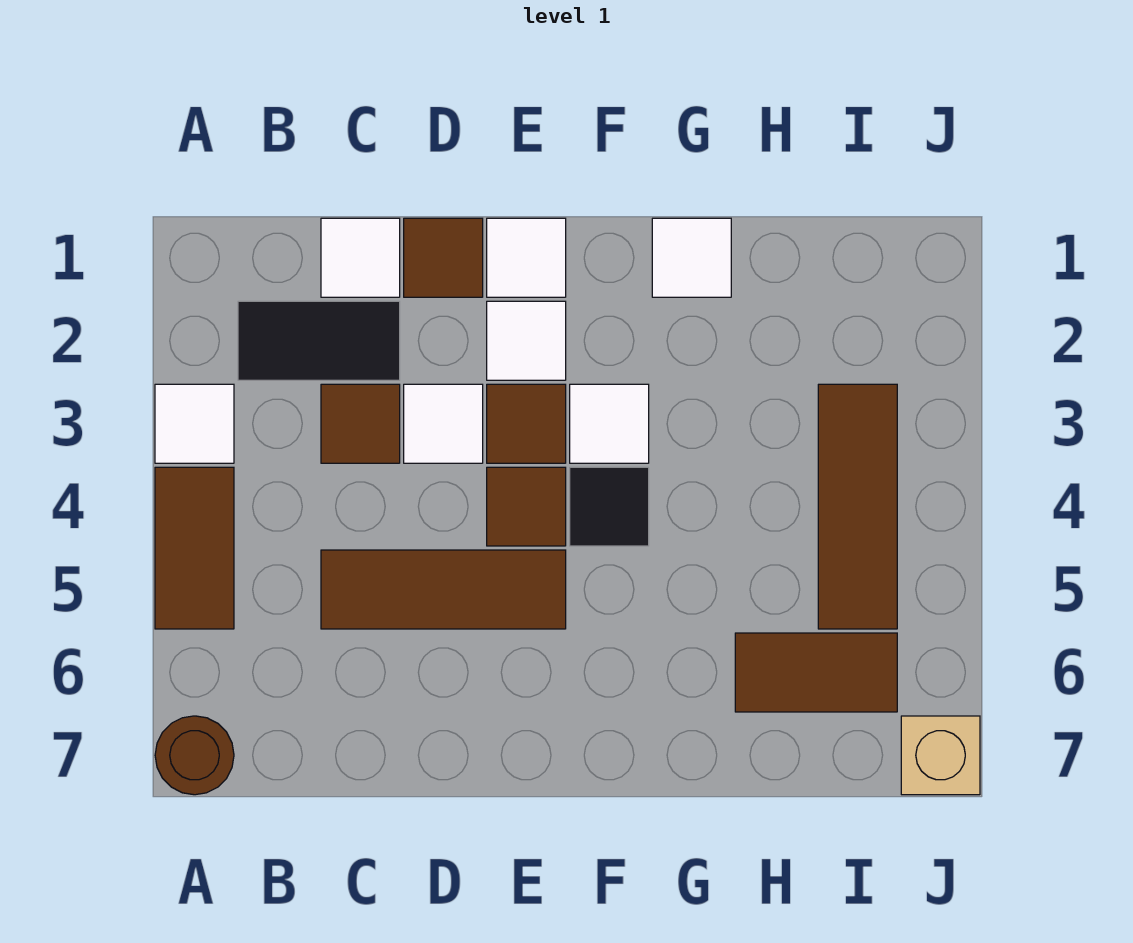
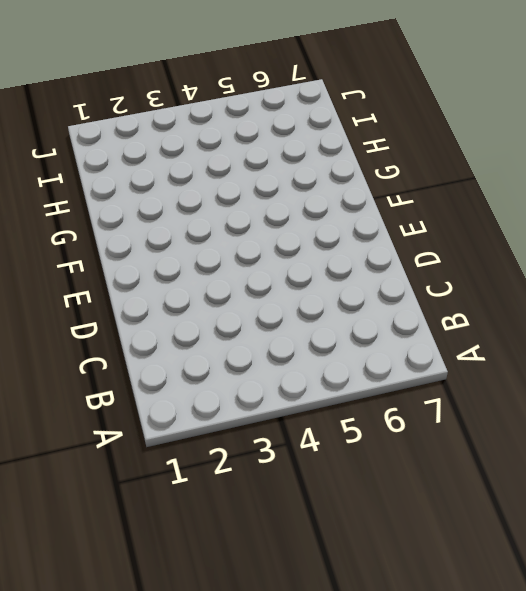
none -> white 1x1 tile [155,384,234,463]
none -> brown 1x2 tile [155,467,234,629]
none -> brown 1x1 round brick [155,716,234,795]

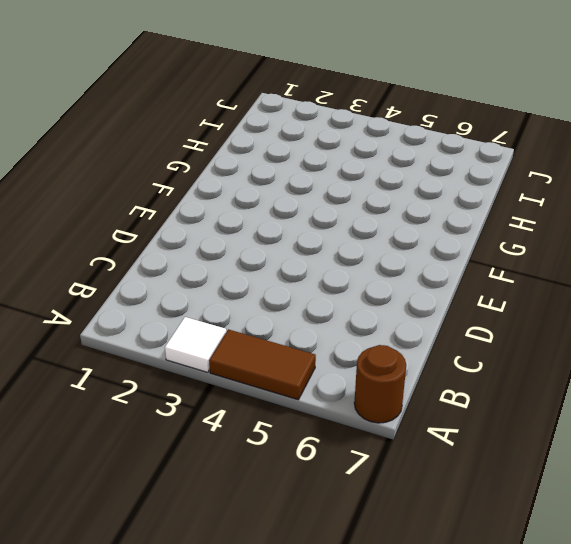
none -> black 1x2 tile [238,301,400,380]
none -> white 1x1 tile [321,218,400,297]
none -> brown 1x1 tile [321,384,400,463]

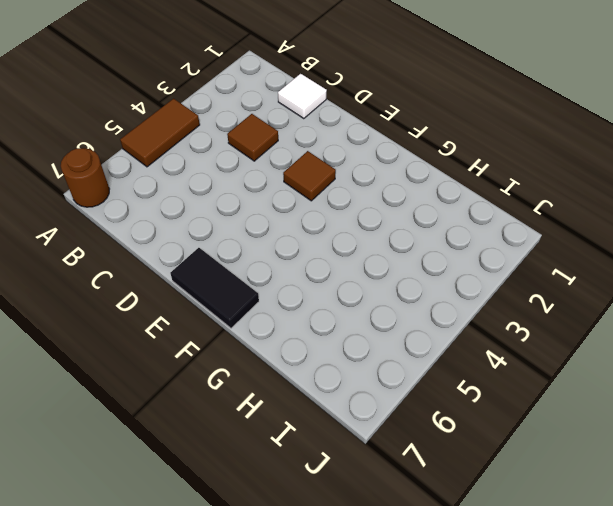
black 1x2 tile [170,248,259,328] -> black 1x2 tile moved to [238,301,400,380]
none -> white 1x1 tile [155,384,234,463]
none -> brown 1x3 tile [321,550,566,629]
none -> brown 1x1 tile [404,218,483,297]

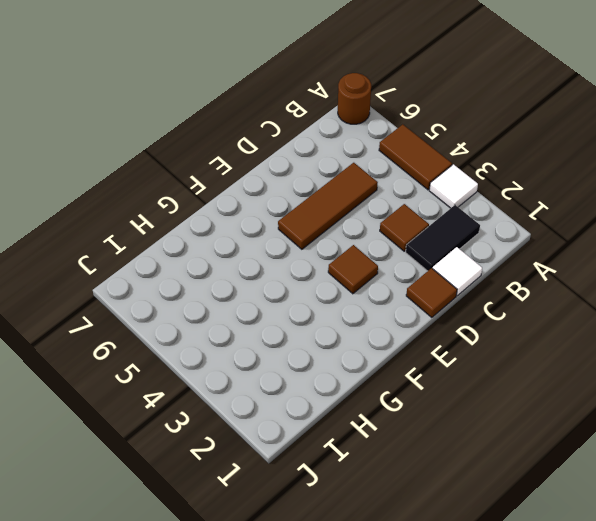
none -> white 1x1 tile [404,384,483,463]
none -> white 1x1 tile [487,218,566,297]
none -> white 1x1 tile [487,301,566,380]

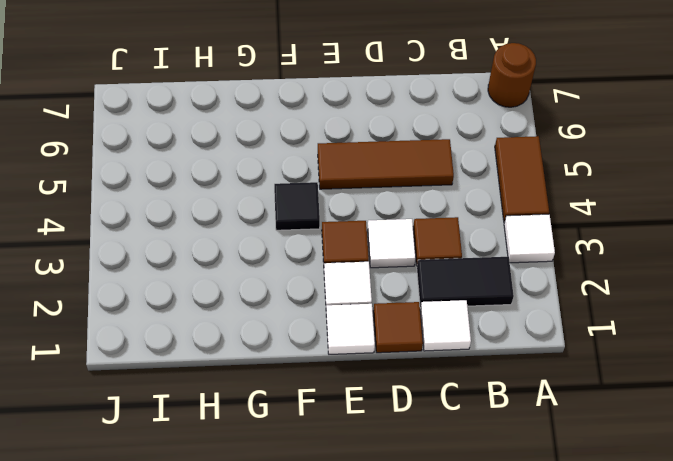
none -> brown 1x1 tile [487,467,566,546]
none -> white 1x1 tile [570,384,649,463]
none -> white 1x1 tile [652,218,731,297]

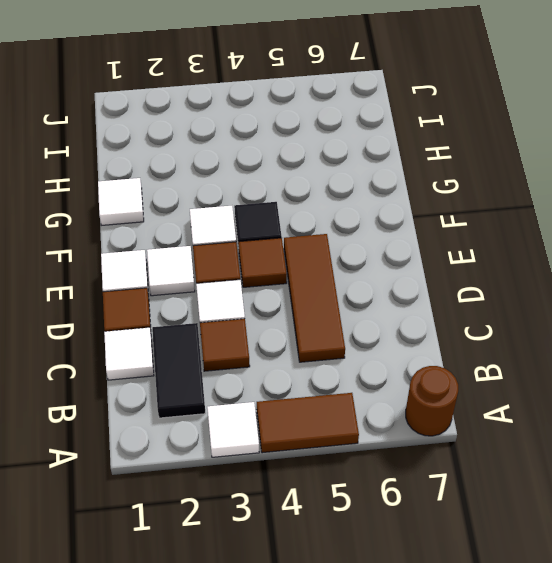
none -> brown 1x2 tile [735,633,897,712]
none -> brown 1x3 tile [818,384,897,629]
none -> tan 1x1 brick [901,716,980,795]

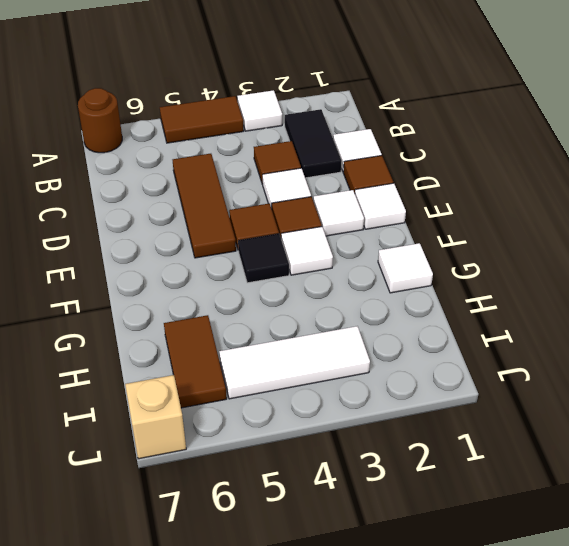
white 1x3 tile [219,326,370,399] -> brown 1x3 tile [818,384,897,629]

